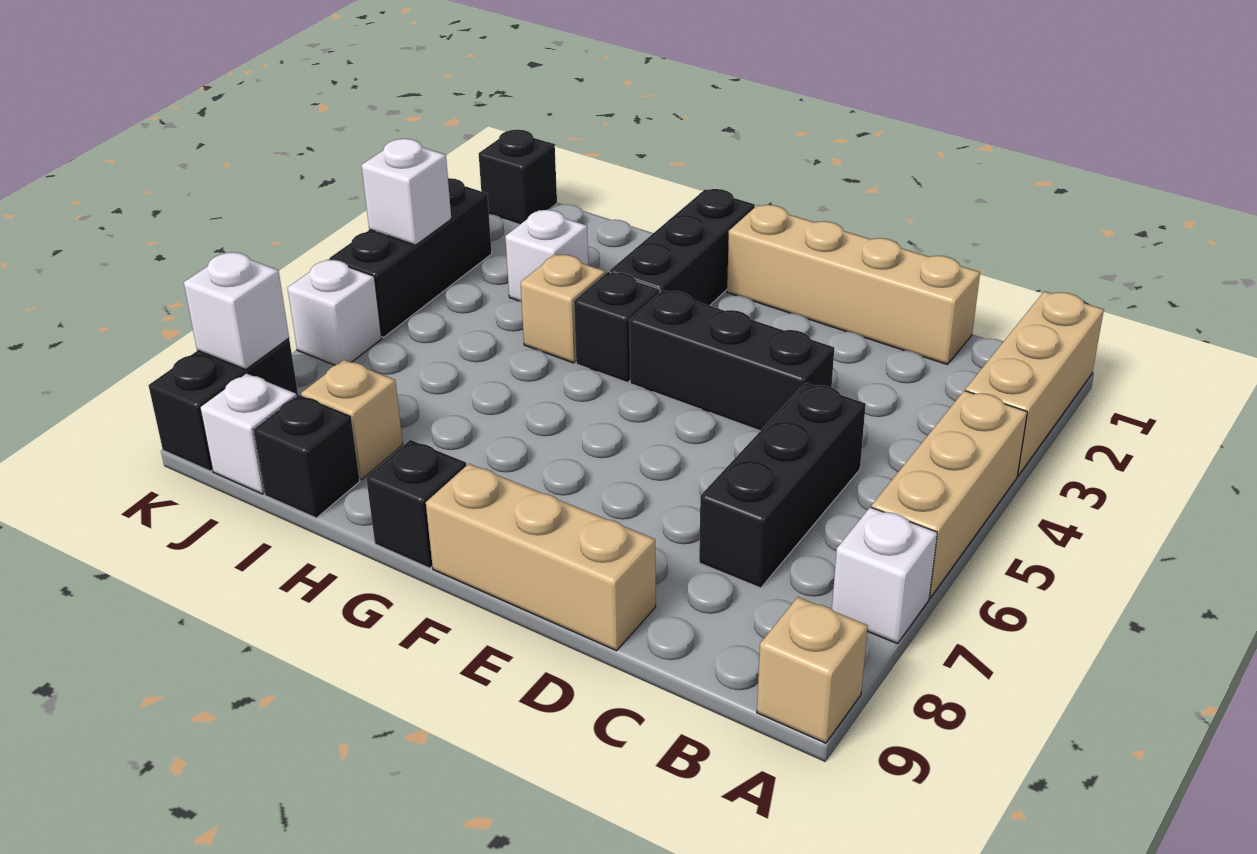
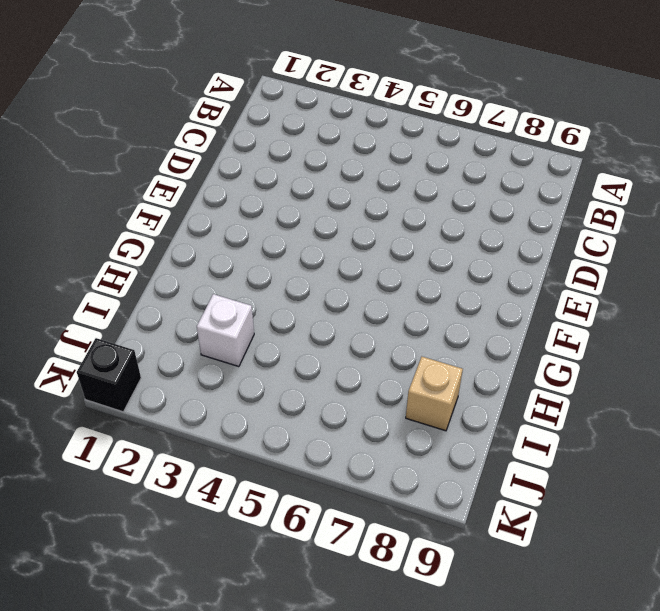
none -> tan 1x3 brick [965,291,1104,476]
none -> tan 1x3 brick [872,391,1027,598]
none -> white 1x1 brick [832,507,937,644]

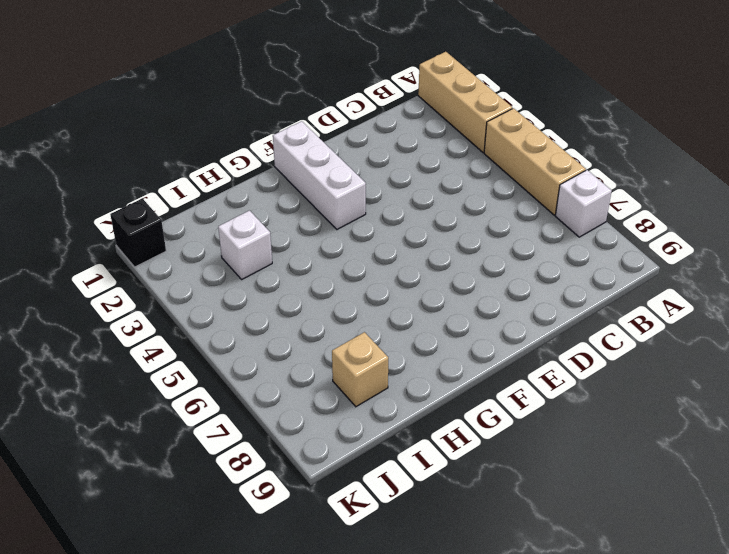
white 1x3 brick [273,121,366,229] -> tan 1x4 brick [727,205,980,364]
none -> tan 1x1 brick [757,597,868,743]
none -> black 1x3 brick [699,383,866,588]
none -> black 1x3 brick [629,290,834,431]

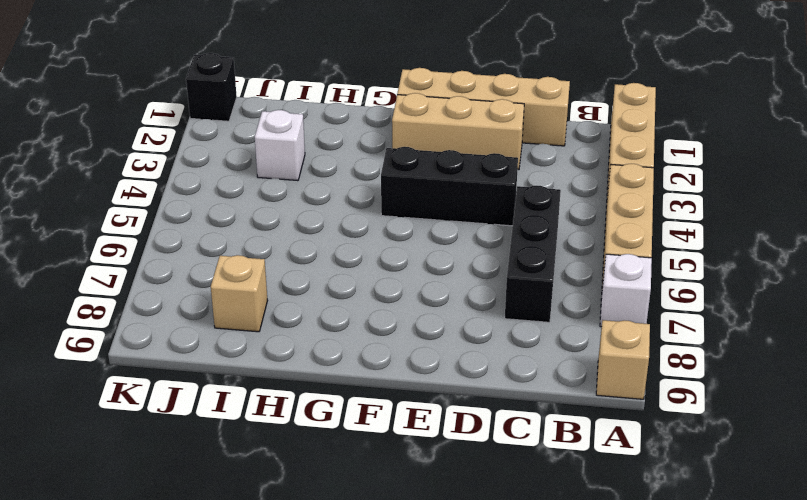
tan 1x3 brick [392,93,524,170] -> tan 1x3 brick moved to [426,464,656,651]
none -> black 1x3 brick [610,189,755,306]
none -> black 1x1 brick [574,272,660,383]
none -> black 1x1 brick [366,440,466,568]

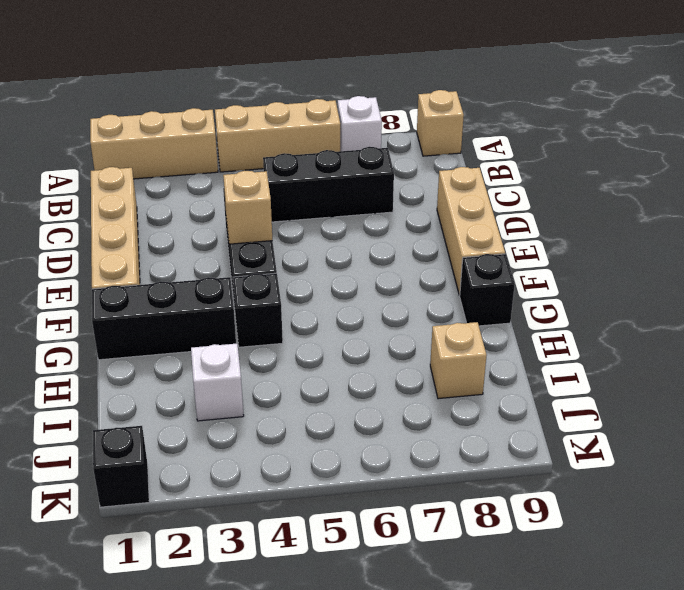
tan 1x1 brick [223,171,272,244] -> tan 1x1 brick moved to [520,254,605,363]
none -> black 1x1 brick [254,395,360,518]
none -> white 1x1 brick [200,373,297,494]
none -> black 1x3 brick [329,178,492,337]

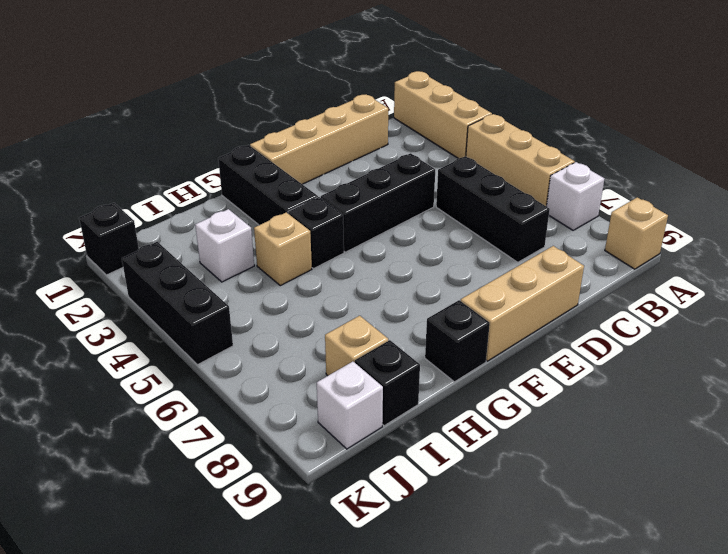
none -> white 1x1 brick [288,260,382,365]
none -> black 1x2 brick [148,338,298,471]
none -> white 1x1 brick [362,139,451,245]

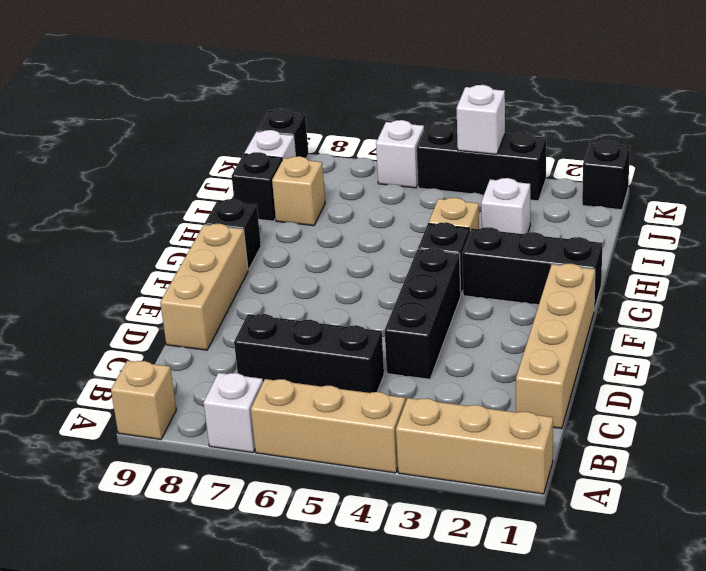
black 1x1 brick [257,108,308,158] -> black 1x2 brick [148,338,298,471]
none -> white 1x1 brick [184,252,289,370]

